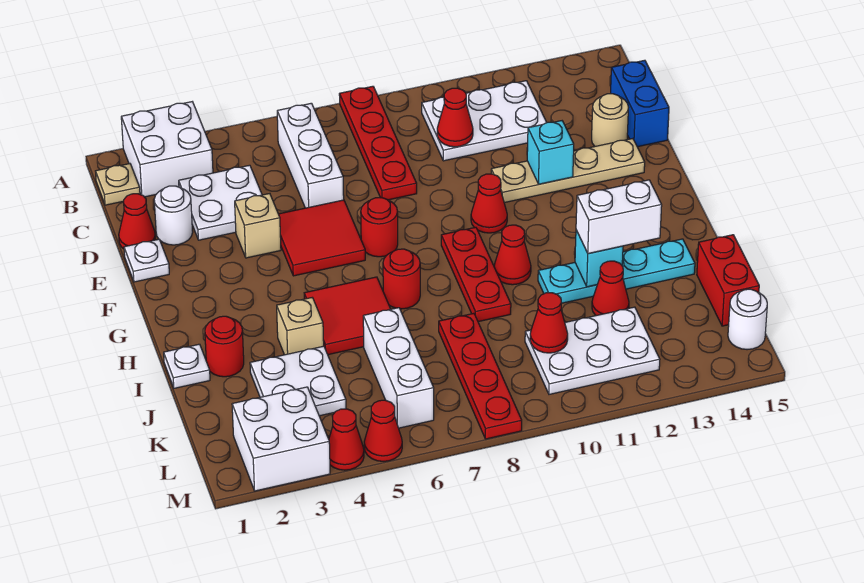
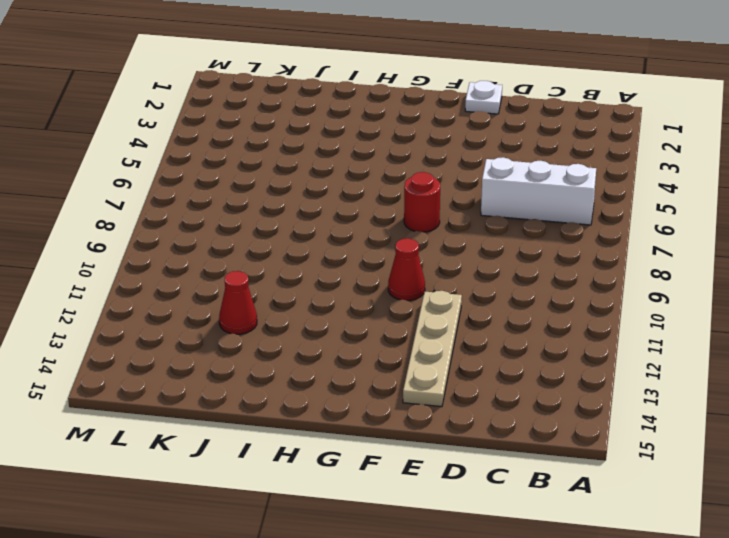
none -> white 2x2 brick [121,102,213,197]
none -> red 1x4 plate [339,86,417,200]
none -> tan 1x1 plate [96,164,140,205]
none -> white 2x3 plate [422,81,547,161]

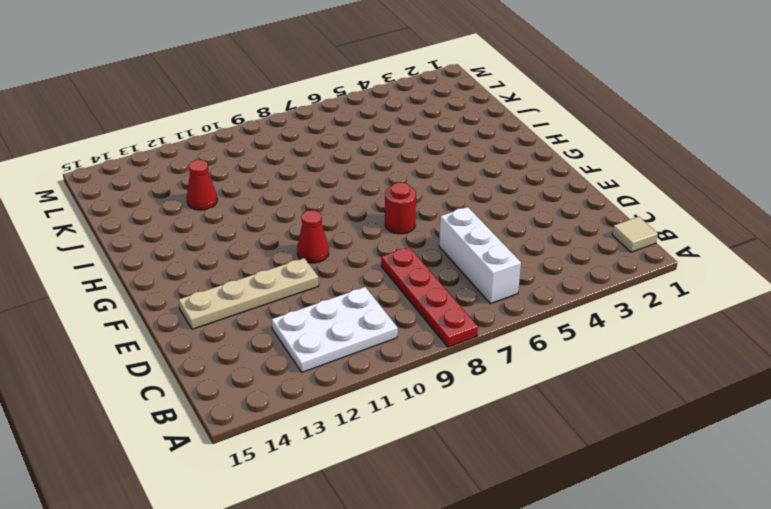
tan 1x1 tile [612,217,658,252] -> tan 1x1 plate [96,164,140,205]
none -> white 2x2 brick [121,102,213,197]
none -> white 2x2 plate [179,165,262,240]
none -> blue 1x2 brick [611,60,669,147]
none -> red 1x1 cone [119,194,155,249]

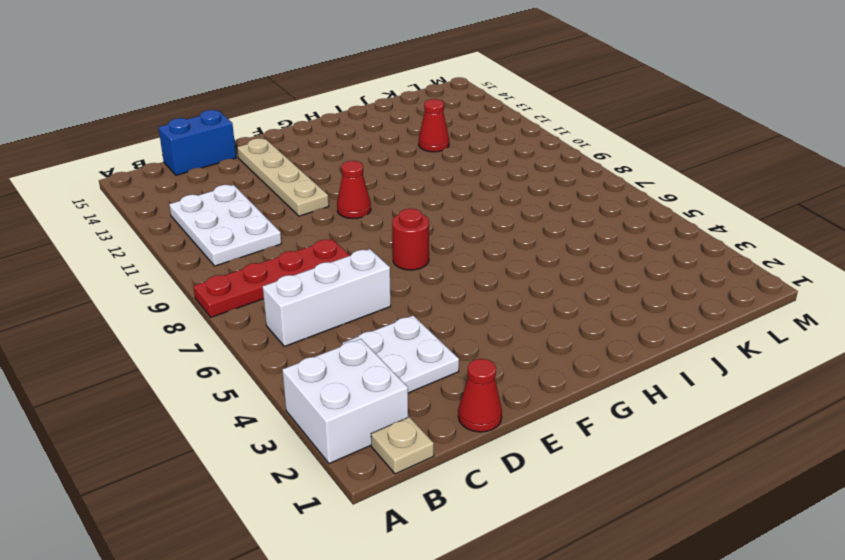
none -> white 1x1 round brick [154,186,193,245]
none -> tan 1x1 round brick [592,94,628,146]
none -> white 1x1 plate [124,239,169,282]
none -> tan 1x1 brick [235,194,281,258]

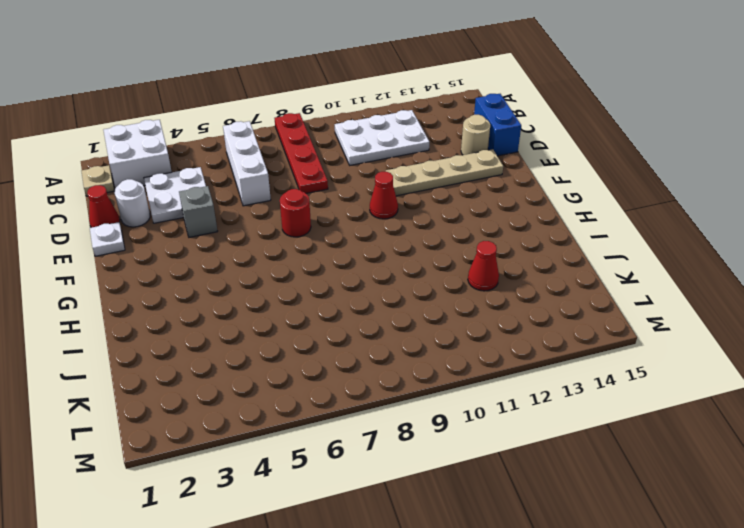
grey 1x1 brick [179,186,218,237] -> tan 1x1 brick [235,194,281,258]
none -> red 2x2 tile [279,200,365,276]
none -> red 1x3 plate [441,227,511,322]
none -> red 2x2 tile [304,277,390,355]
none -> red 1x1 round brick [383,249,420,309]

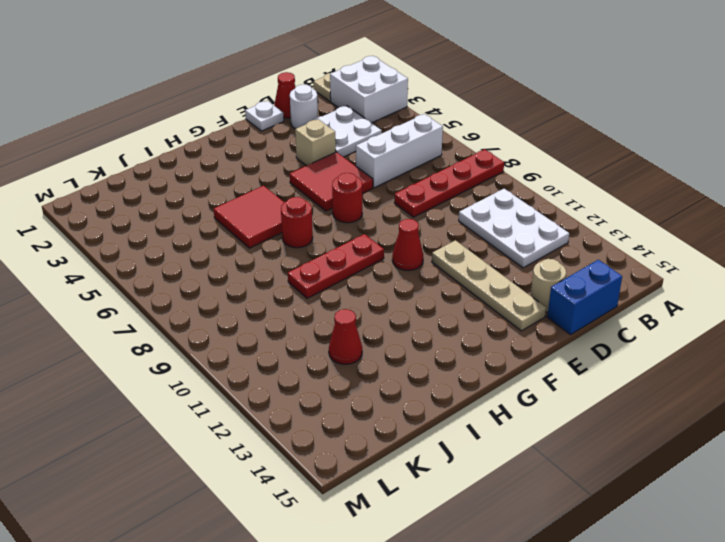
none -> red 1x1 cone [494,225,531,285]
none -> white 1x1 plate [164,344,210,388]
none -> red 1x1 round brick [205,316,244,377]
none -> tan 1x1 brick [277,298,324,355]

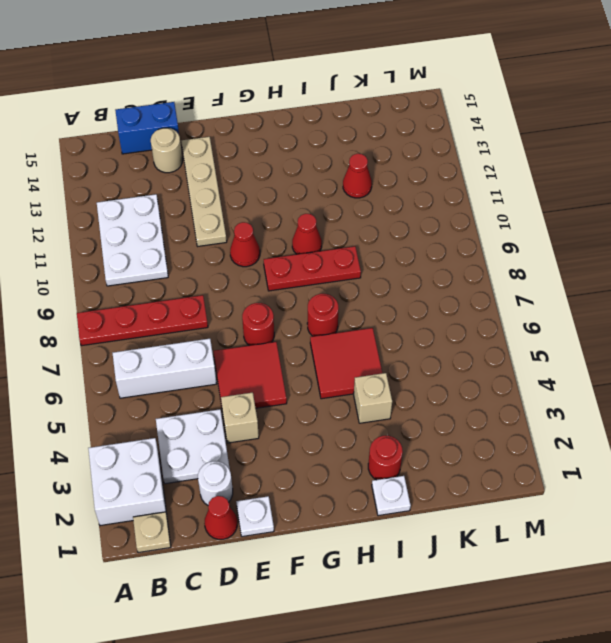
none -> cyan 1x4 plate [538,239,695,303]
none -> white 2x2 plate [250,346,346,416]
none -> white 1x3 brick [363,308,434,428]
none -> red 1x4 plate [439,313,522,439]

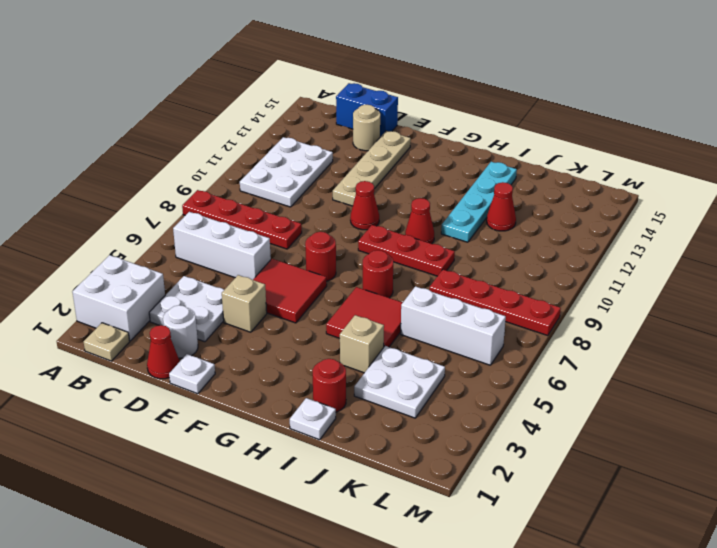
none -> red 1x2 brick [697,235,759,326]
none -> white 2x3 plate [525,307,660,394]
none -> white 2x2 brick [232,387,330,491]
none -> white 1x1 round brick [728,289,767,350]

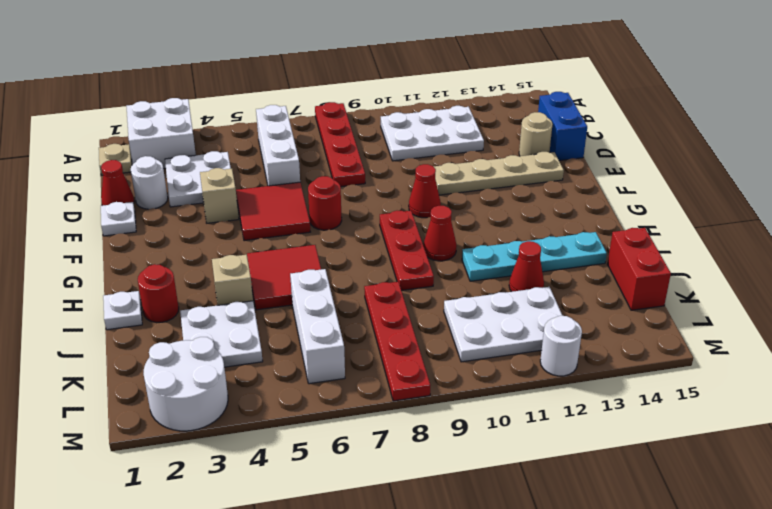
white 2x2 round brick [144,337,228,431] -> white 2x2 brick [232,387,330,491]
white 1x1 round brick [540,316,582,376] -> white 1x1 round brick moved to [728,289,767,350]
none -> red 1x1 round brick [383,249,420,309]
none -> red 1x1 cone [329,409,364,470]
none -> red 1x1 cone [364,400,402,461]
none -> red 1x1 cone [437,88,473,147]

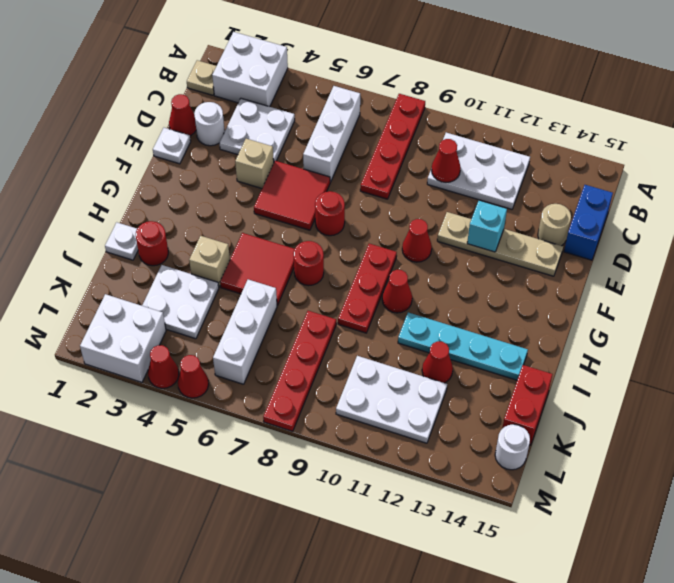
none -> cyan 1x1 brick [575,230,623,287]
none -> red 1x1 cone [530,293,568,353]
none -> white 1x2 brick [576,180,662,254]

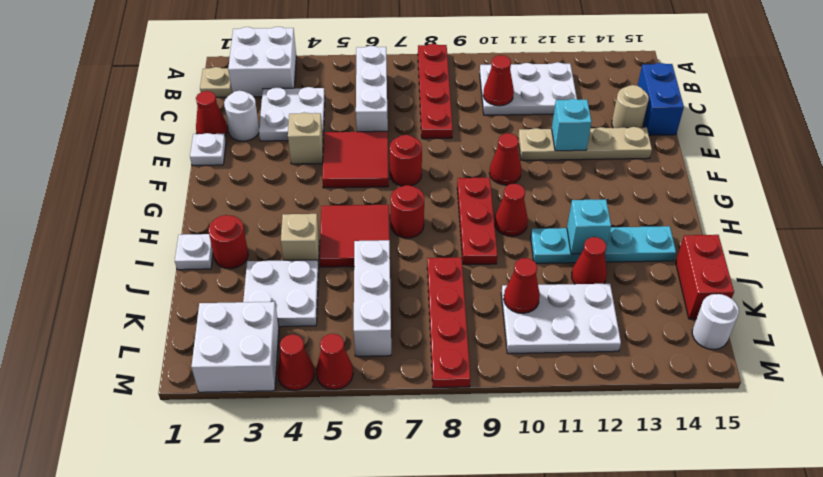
none -> white 1x2 brick [576,180,662,254]

